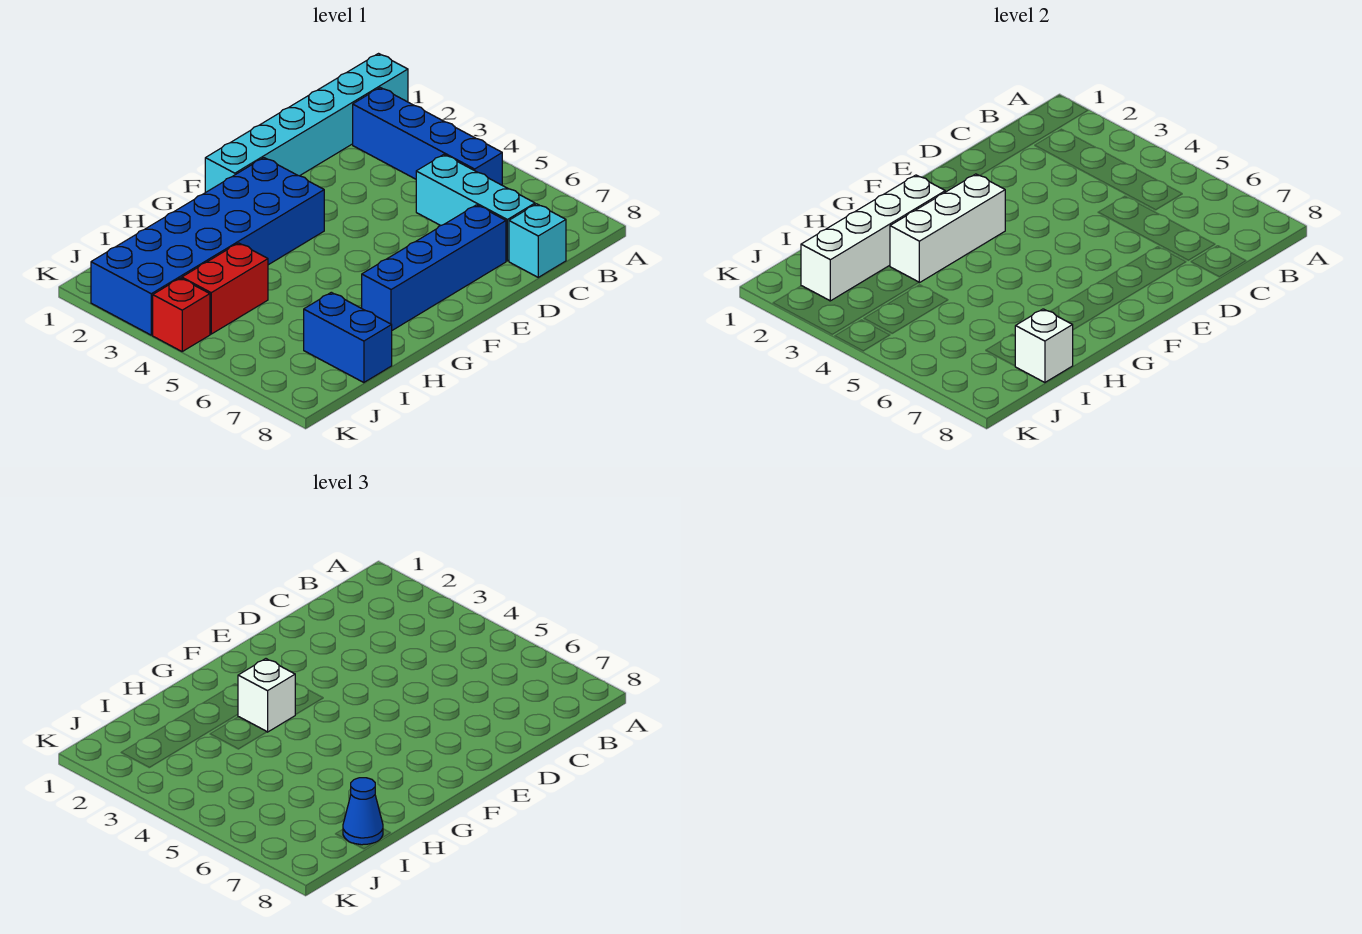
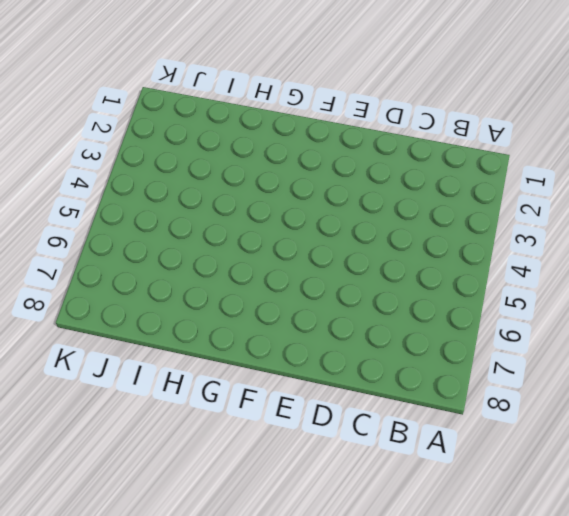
none -> cyan 1x6 brick [205,54,408,193]
none -> blue 1x4 brick [353,88,502,185]
none -> cyan 1x3 brick [416,155,535,261]

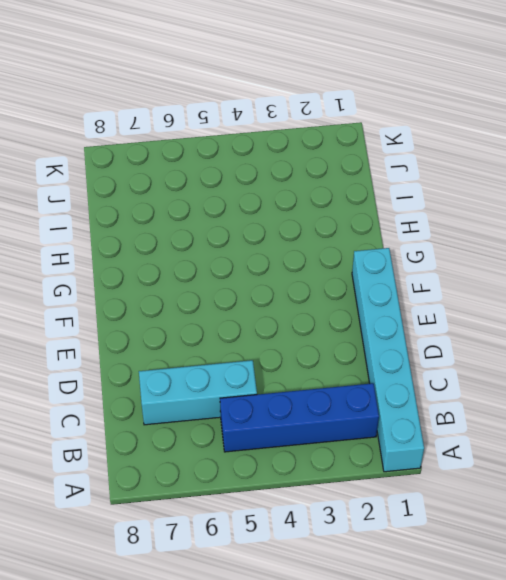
none -> cyan 1x1 brick [509,204,566,277]
none -> blue 1x4 brick [362,205,506,330]
none -> blue 2x6 brick [91,158,324,335]

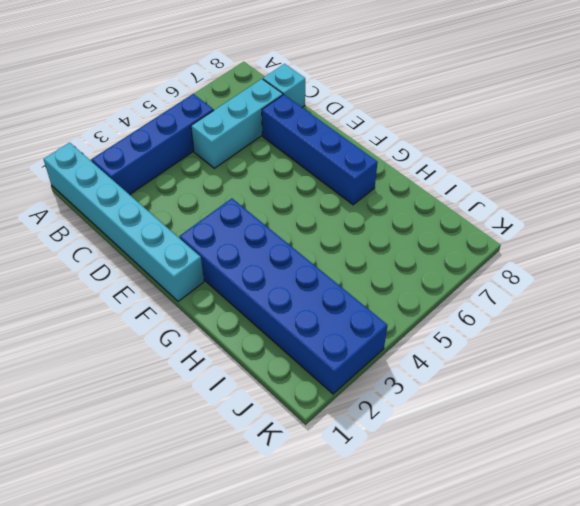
none -> red 1x2 brick [182,243,268,334]
none -> blue 1x2 brick [304,292,392,383]
none -> red 1x1 brick [153,278,210,351]

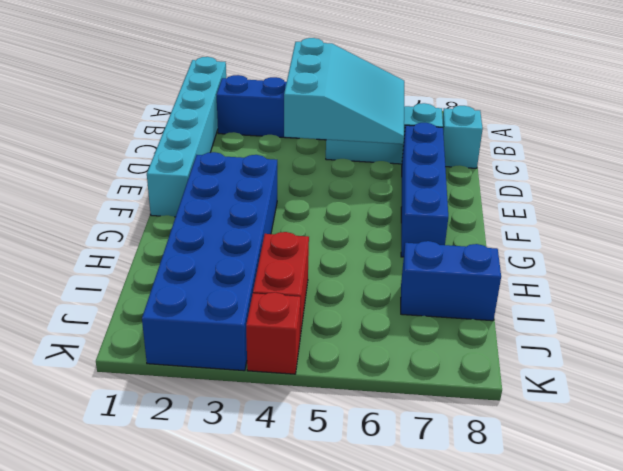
cyan 3x3 slope [284,38,404,144] -> none
none -> white 1x3 brick [890,174,1005,283]
none -> white 1x4 brick [801,175,945,301]
none -> white 1x1 brick [1015,309,1073,383]

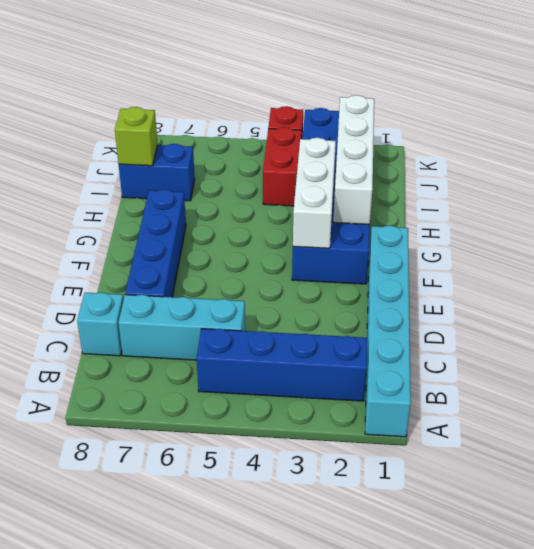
lime 1x1 brick [115,107,158,166] -> white 1x1 brick [1015,309,1073,383]
none -> white 1x1 brick [238,659,295,732]
none -> blue 1x1 cone [343,778,383,845]

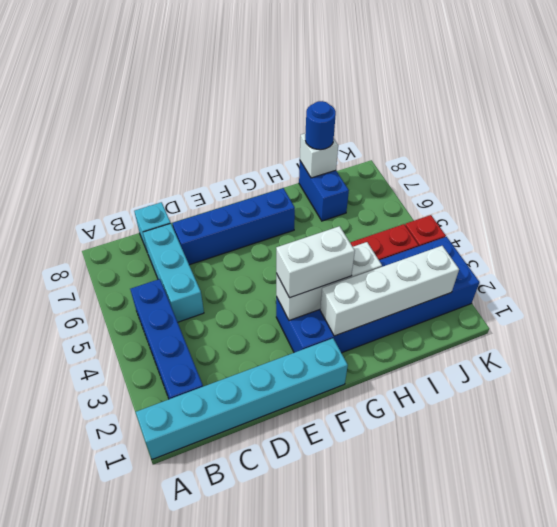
white 1x2 brick [276,226,355,298] -> white 1x1 brick [238,659,295,732]
blue 1x1 round brick [305,101,336,150] -> blue 1x1 cone [343,778,383,845]

